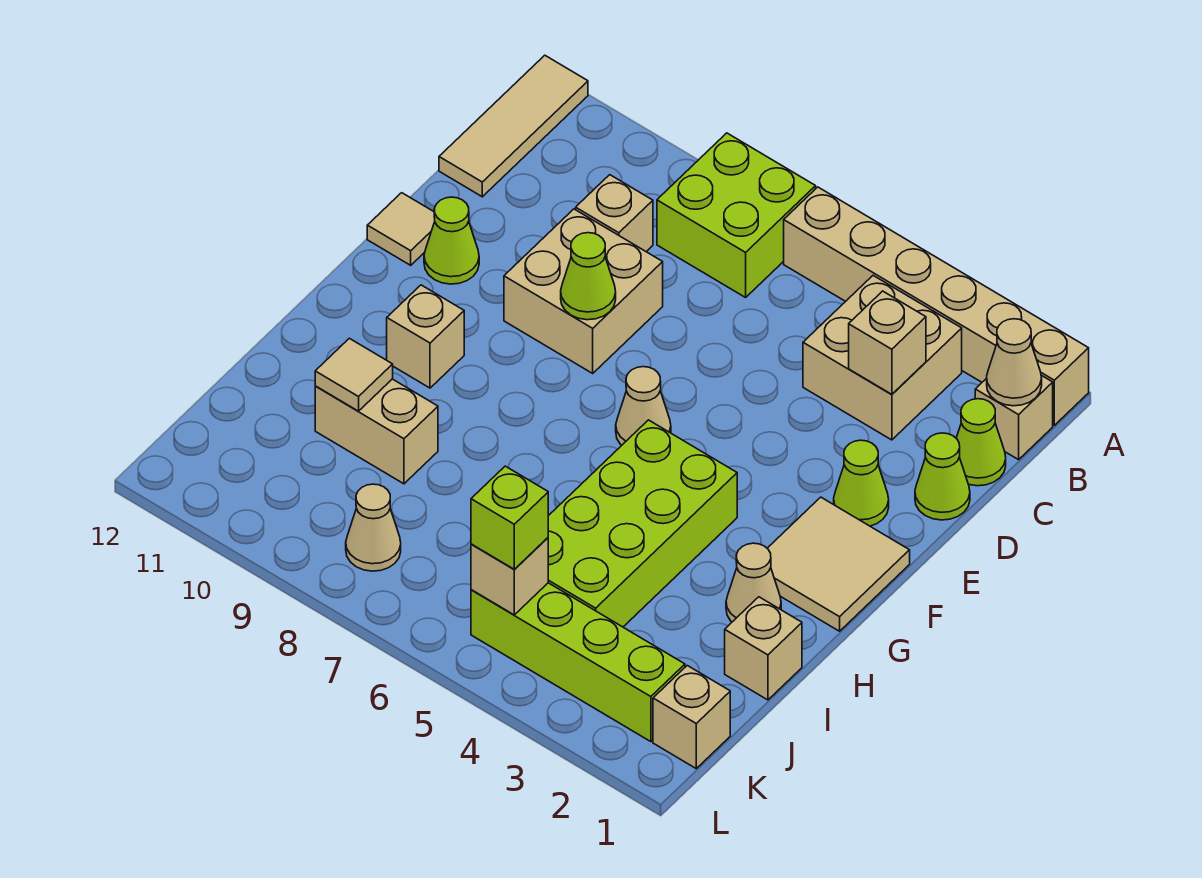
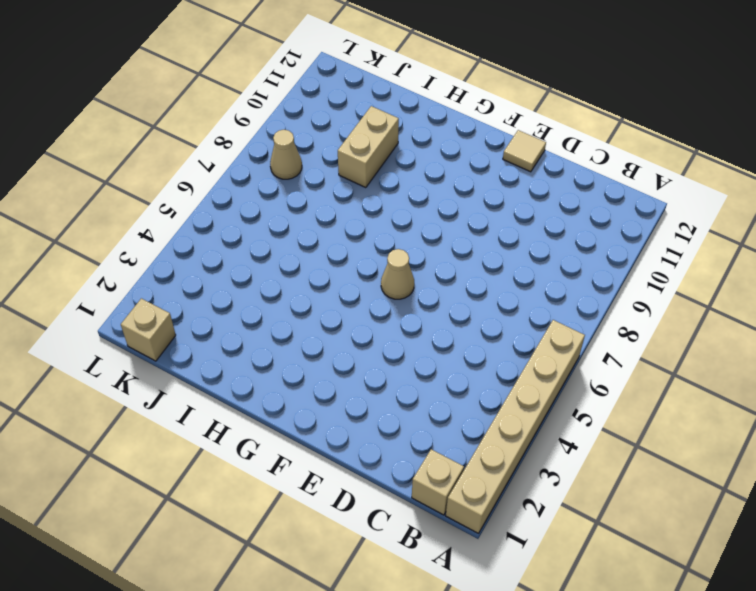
none -> lime 2x2 brick [657,133,816,297]
none -> tan 1x3 tile [439,55,588,197]
none -> tan 2x2 brick [803,276,962,440]

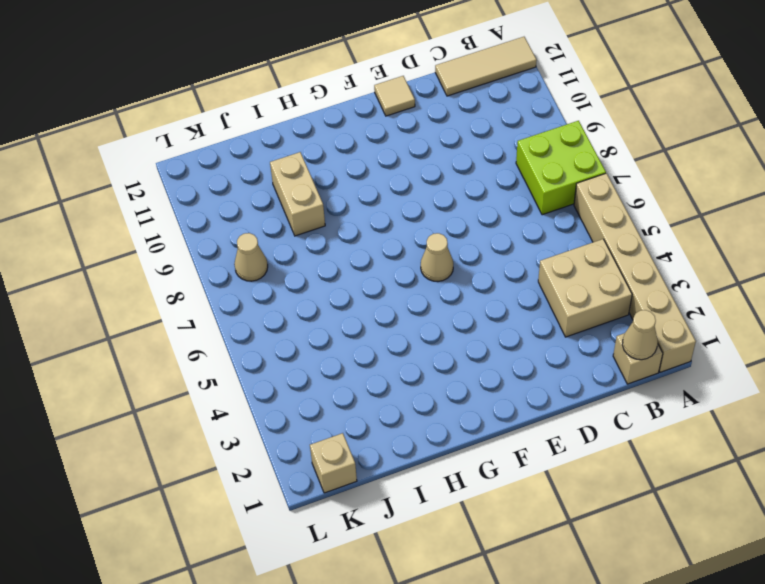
none -> lime 1x1 cone [956,399,1006,486]
none -> tan 1x1 brick [576,175,653,252]
none -> lime 1x1 cone [915,433,970,520]

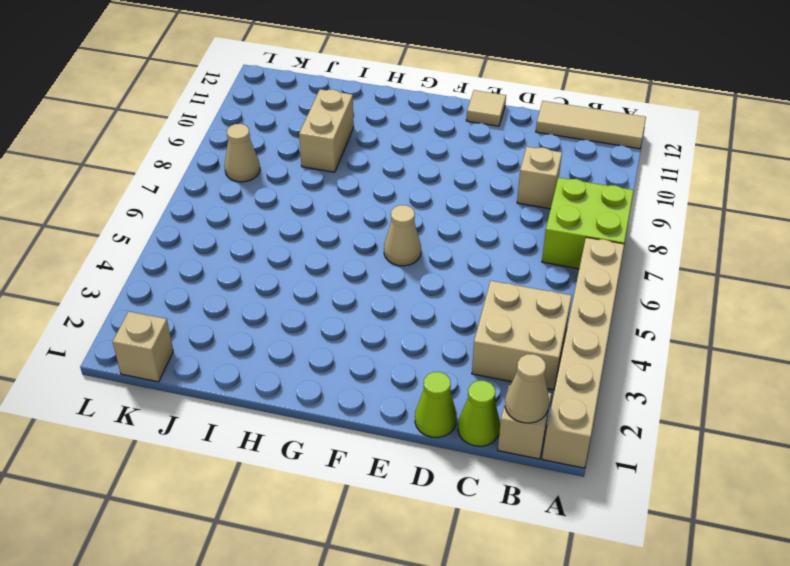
none -> tan 2x2 brick [504,209,663,373]
none -> lime 1x1 cone [834,440,889,526]
none -> lime 1x1 cone [424,197,479,284]

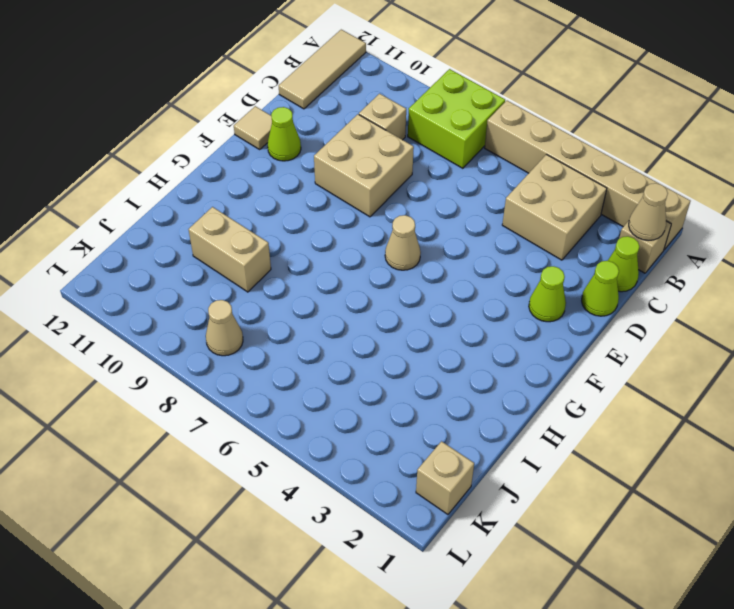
none -> tan 2x2 tile [767,497,910,631]
none -> lime 2x4 brick [548,420,737,627]
none -> tan 1x1 brick [387,285,464,388]

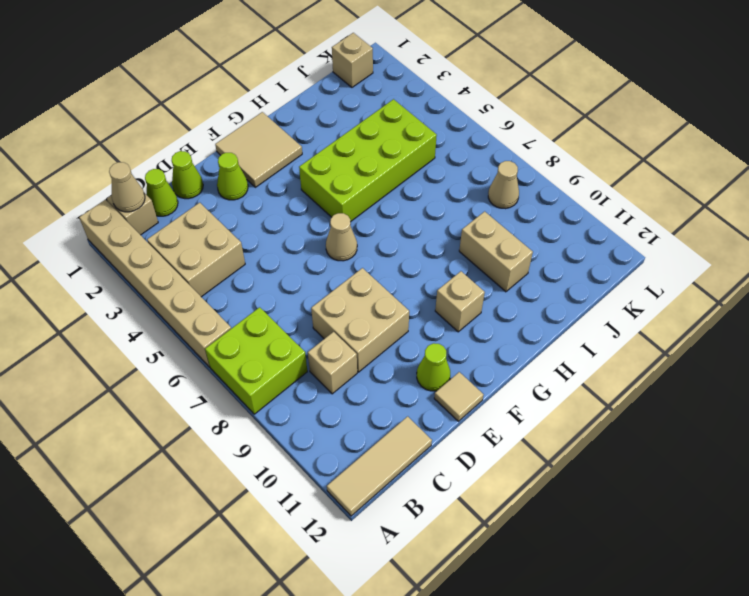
none -> tan 1x1 cone [726,543,781,622]
none -> tan 1x1 brick [725,597,802,700]
none -> lime 1x4 brick [471,583,685,742]

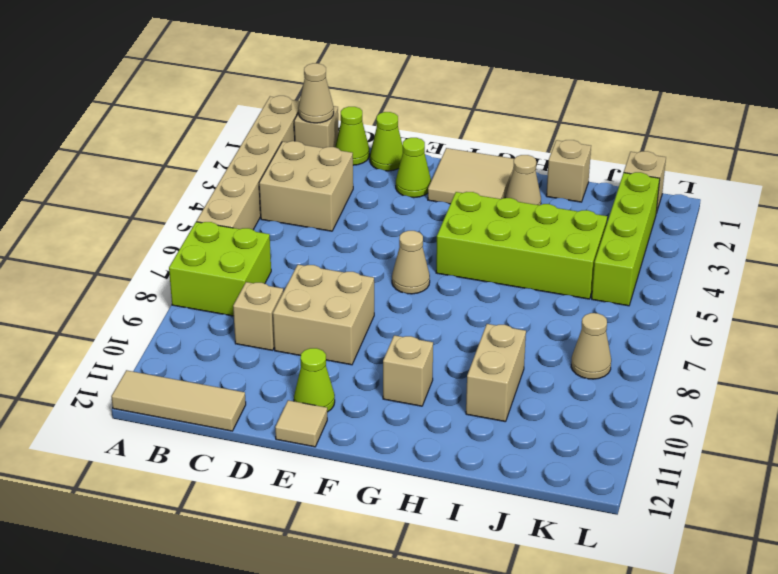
none -> tan 1x1 brick [849,291,926,394]
none -> lime 1x1 cone [561,233,616,320]
none -> tan 1x1 tile [315,338,393,411]

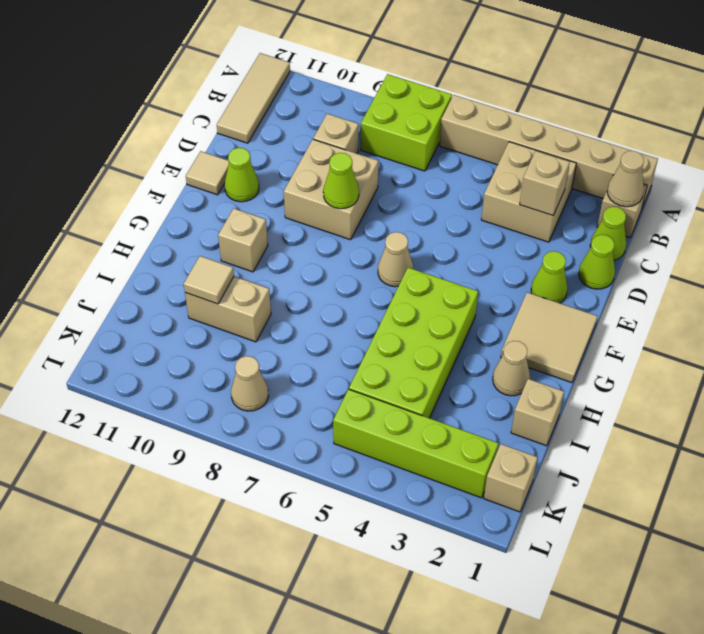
none -> tan 1x1 brick [471,538,548,615]
none -> lime 1x1 brick [471,466,548,569]

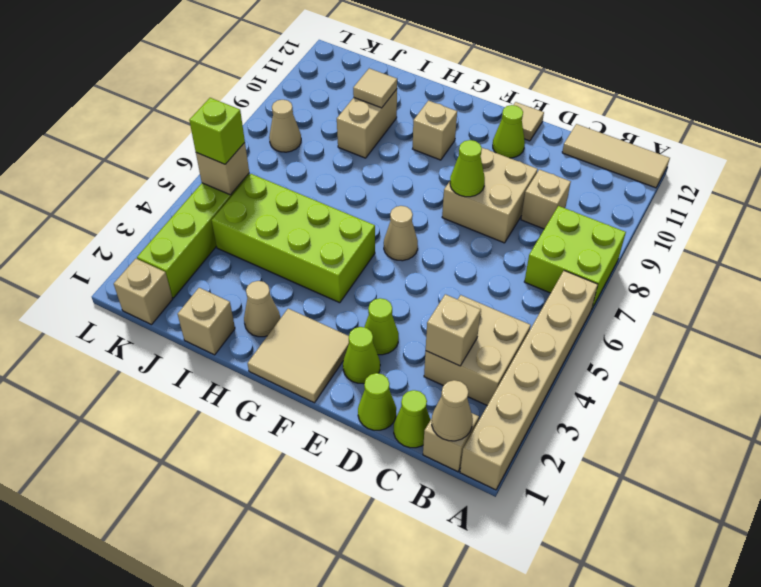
lime 1x1 cone [364,298,399,355] -> none

